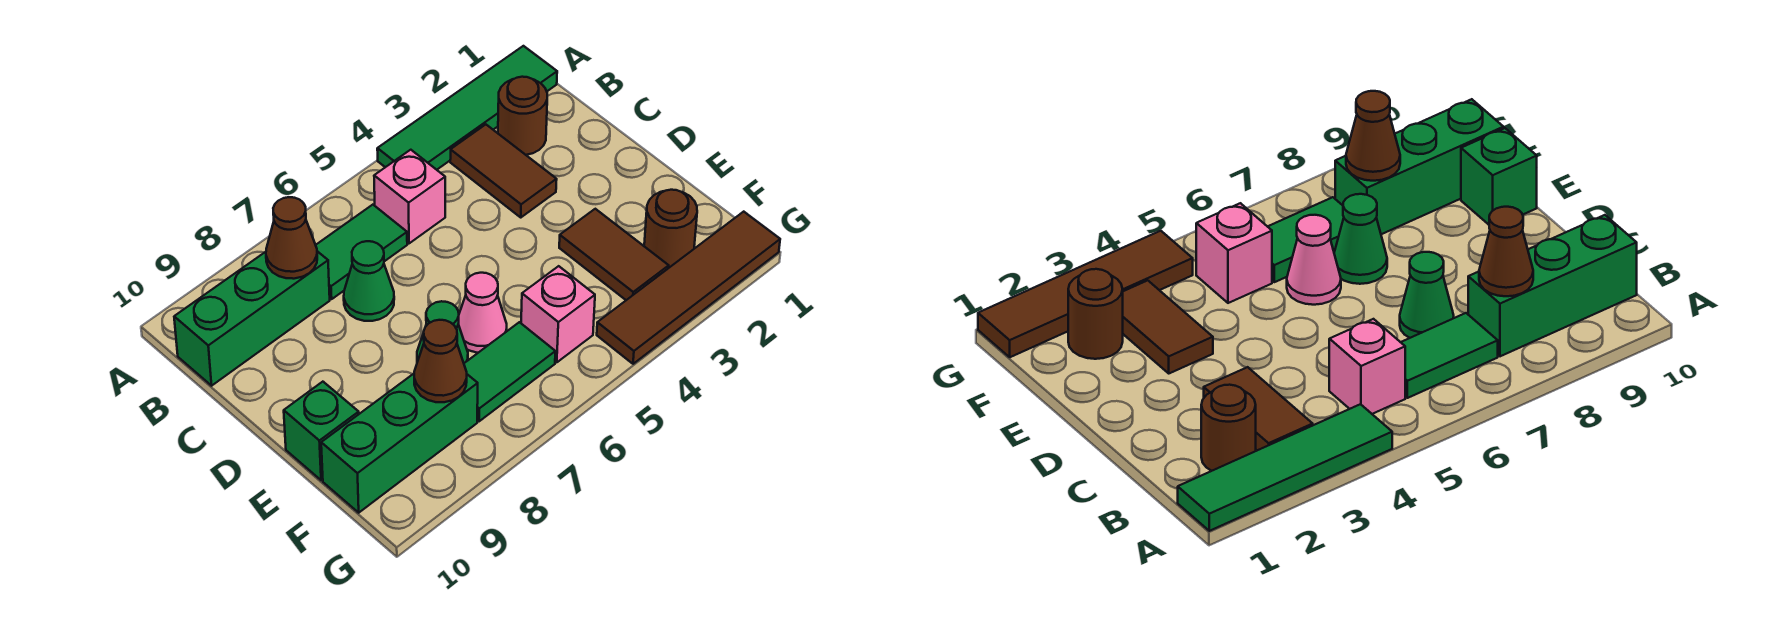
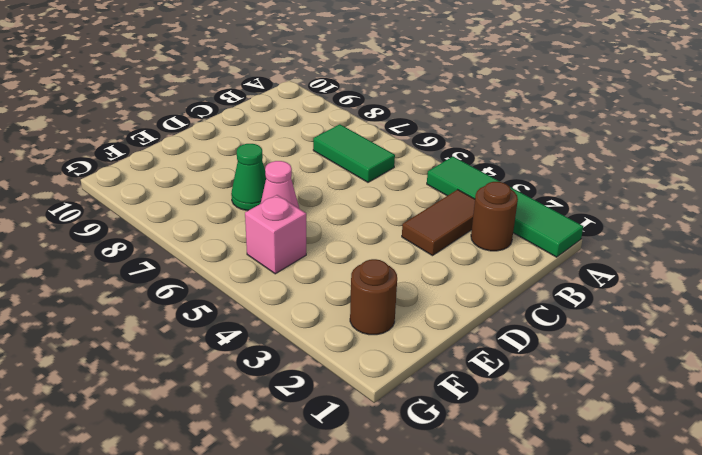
none -> pink 1x1 brick [374,150,445,243]
none -> green 1x3 brick [174,251,330,386]
none -> green 1x1 cone [344,241,394,321]

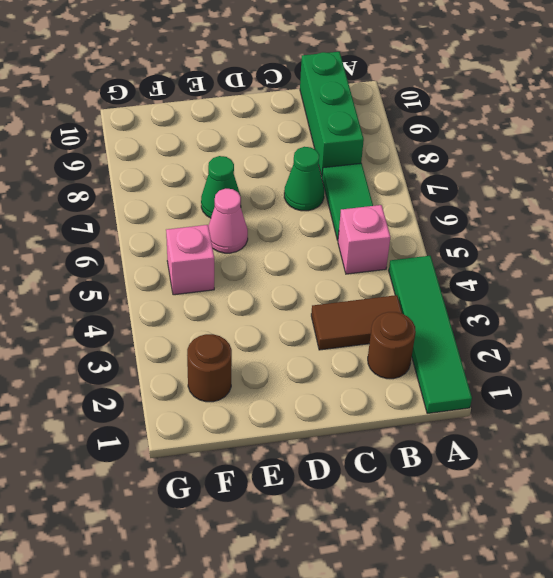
none -> brown 1x2 tile [559,209,669,300]
none -> green 1x1 brick [284,382,359,480]
none -> green 1x2 tile [464,322,555,421]

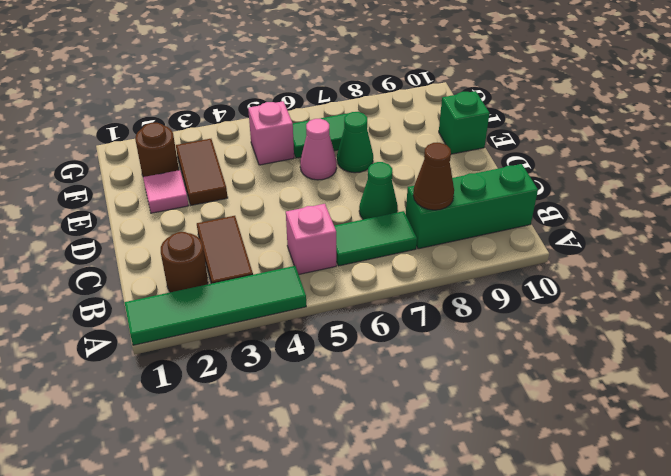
pink 1x1 tile [143,170,189,213] -> none
none -> green 1x3 brick [321,374,478,513]
none -> brown 1x4 tile [597,212,780,364]
none -> brown 1x1 cone [414,320,467,402]

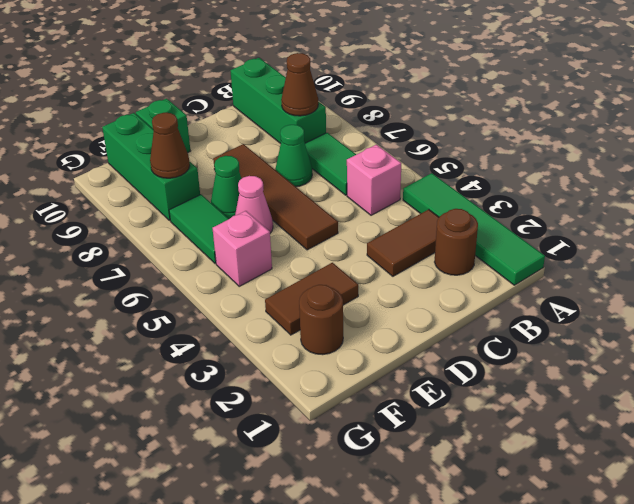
brown 1x4 tile [213,144,338,250] -> brown 1x4 tile moved to [597,212,780,364]

